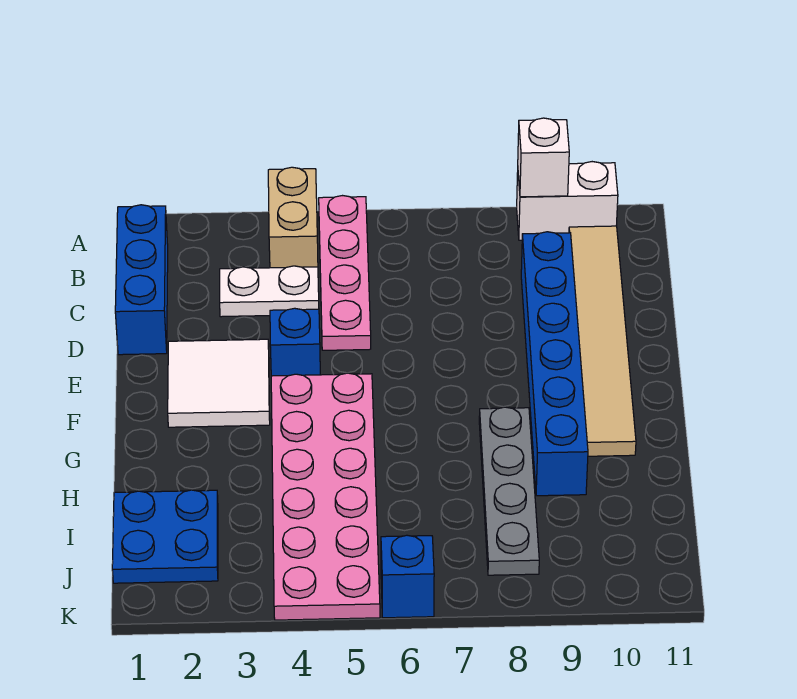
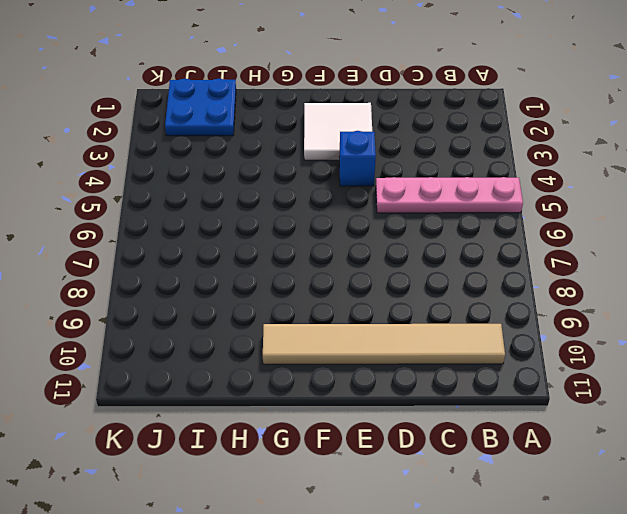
none -> tan 1x2 brick [268,167,318,268]
none -> white 1x2 brick [517,162,618,240]
none -> blue 1x3 brick [115,205,168,355]

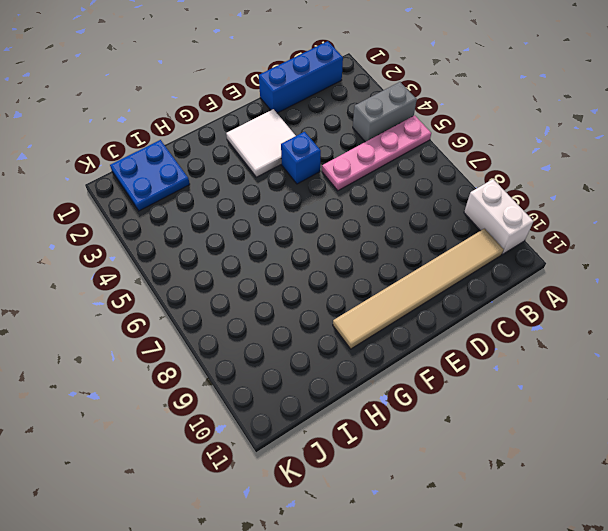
grey 1x2 brick [353,82,417,142] -> tan 1x2 brick [268,167,318,268]
none -> white 1x2 plate [220,266,319,317]
none -> blue 1x6 brick [521,232,588,496]
none -> pink 2x6 plate [271,373,380,620]

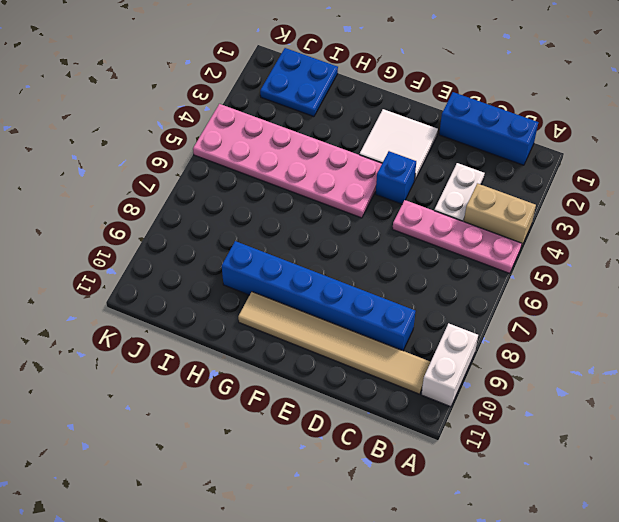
none -> grey 1x4 plate [479,407,539,575]
none -> blue 1x1 brick [381,535,434,618]
none -> white 1x1 brick [518,118,569,197]

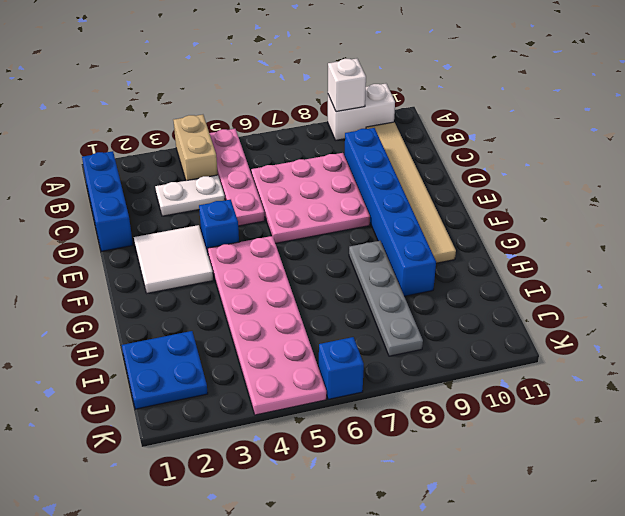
pink 3x3 plate [251,153,370,243] -> none

